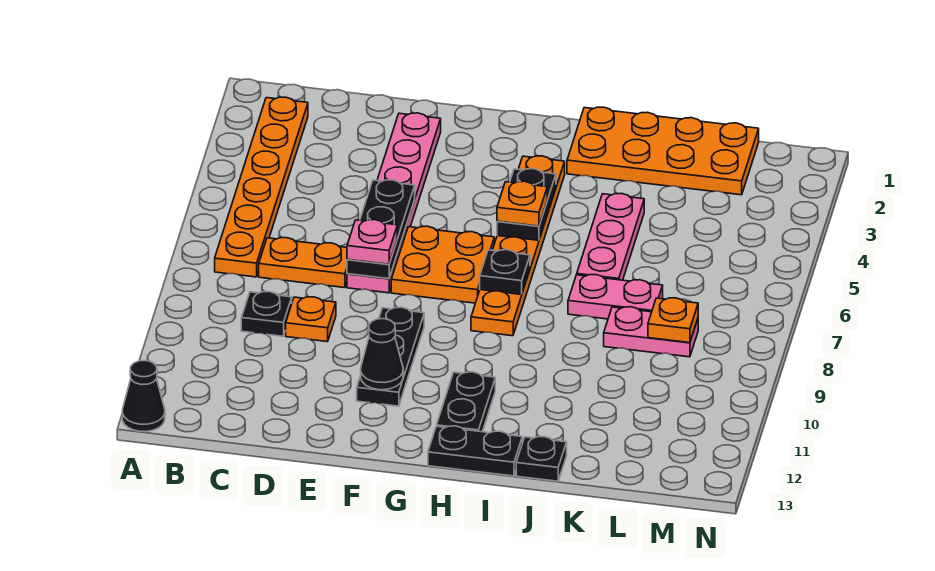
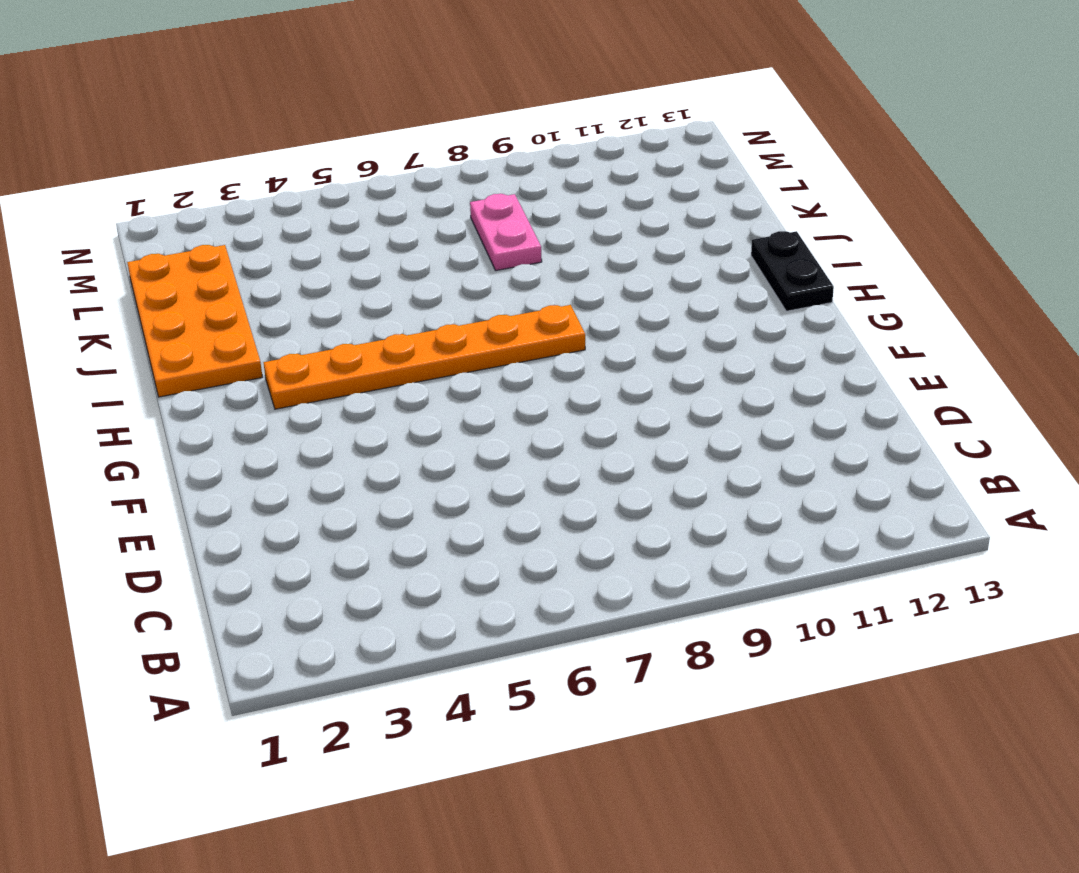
none -> black 1x1 cone [122,361,165,432]
none -> orange 1x6 plate [215,97,308,277]
none -> orange 1x2 plate [259,238,347,288]

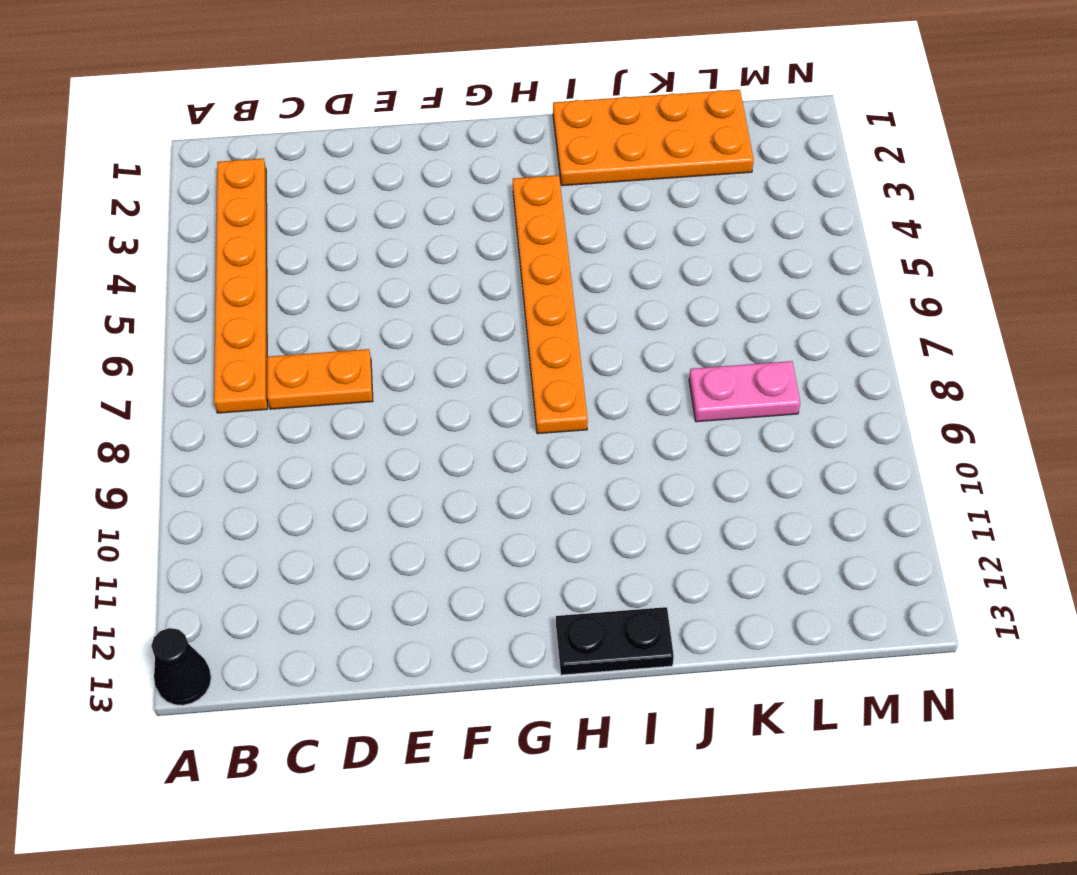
none -> black 1x1 plate [241,292,292,336]
none -> orange 1x1 plate [286,297,336,342]
none -> pink 1x6 plate [347,113,441,293]

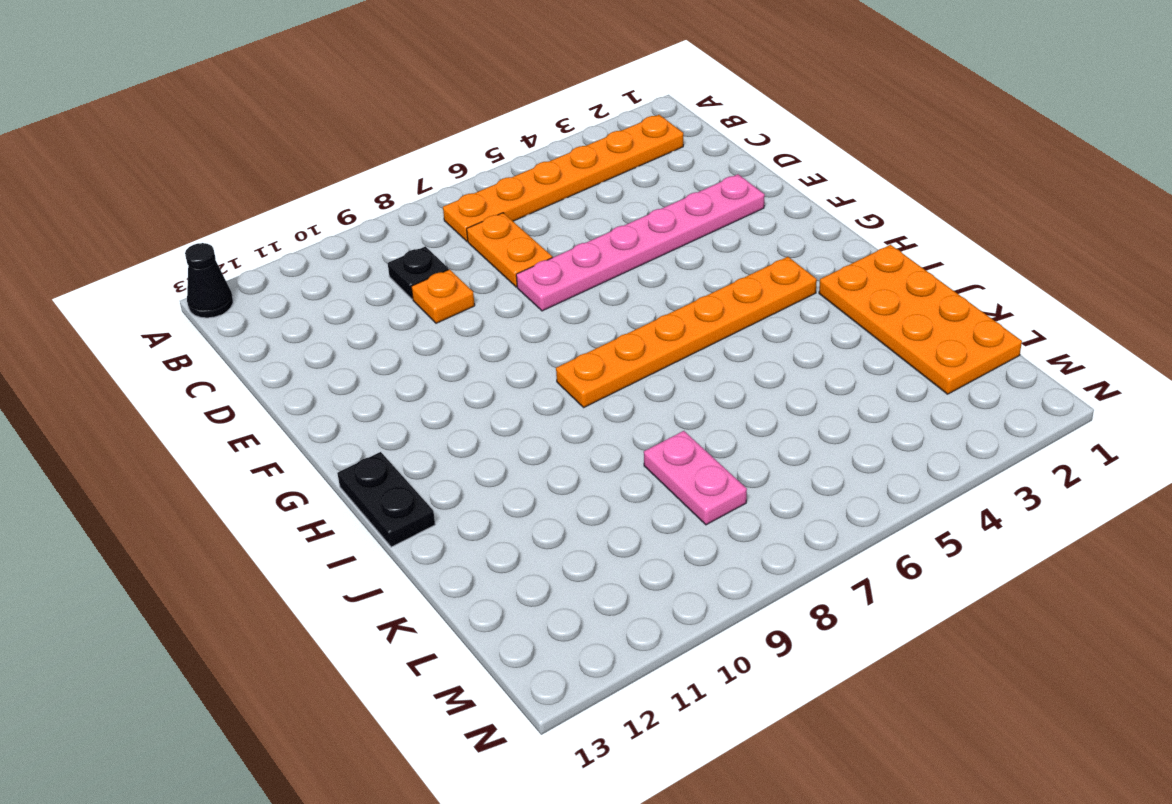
none -> orange 2x2 plate [391,226,494,303]
none -> black 1x3 plate [357,307,424,406]
none -> black 1x2 plate [437,372,495,432]

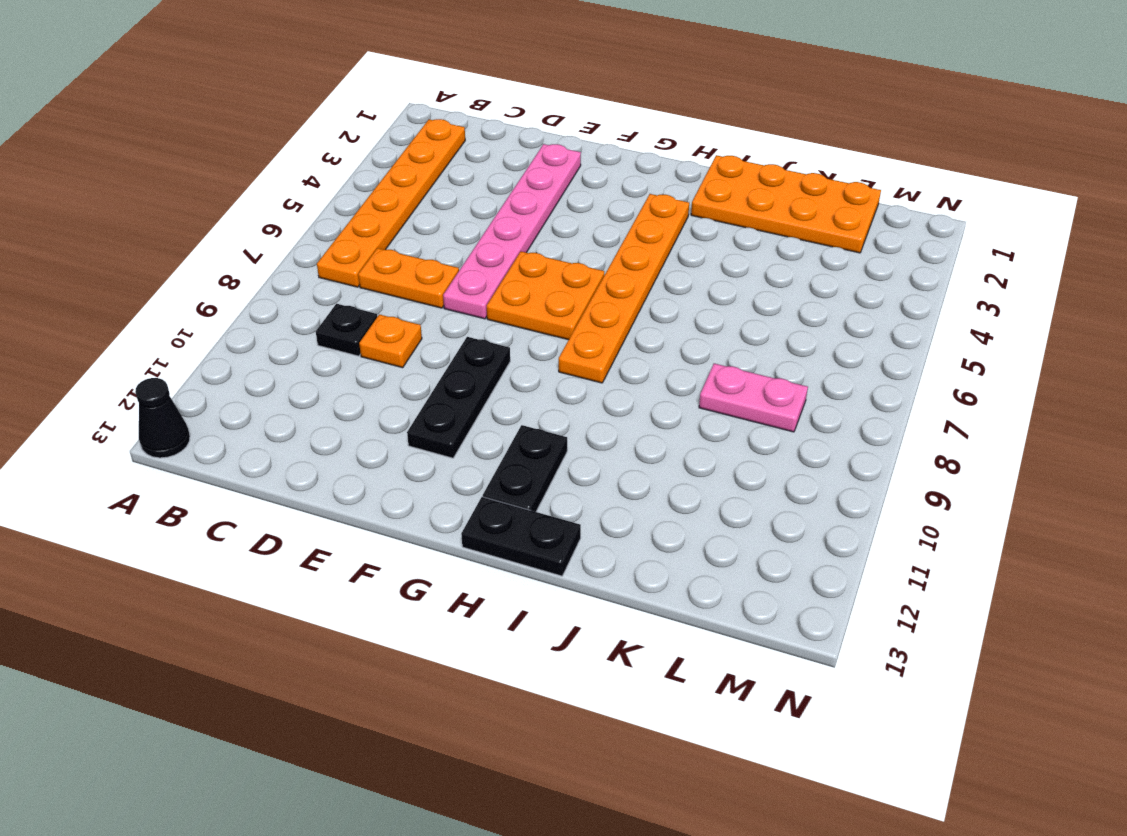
none -> pink 1x3 plate [577,193,644,280]
none -> pink 1x2 plate [568,275,663,319]
none -> black 1x1 plate [516,437,567,481]

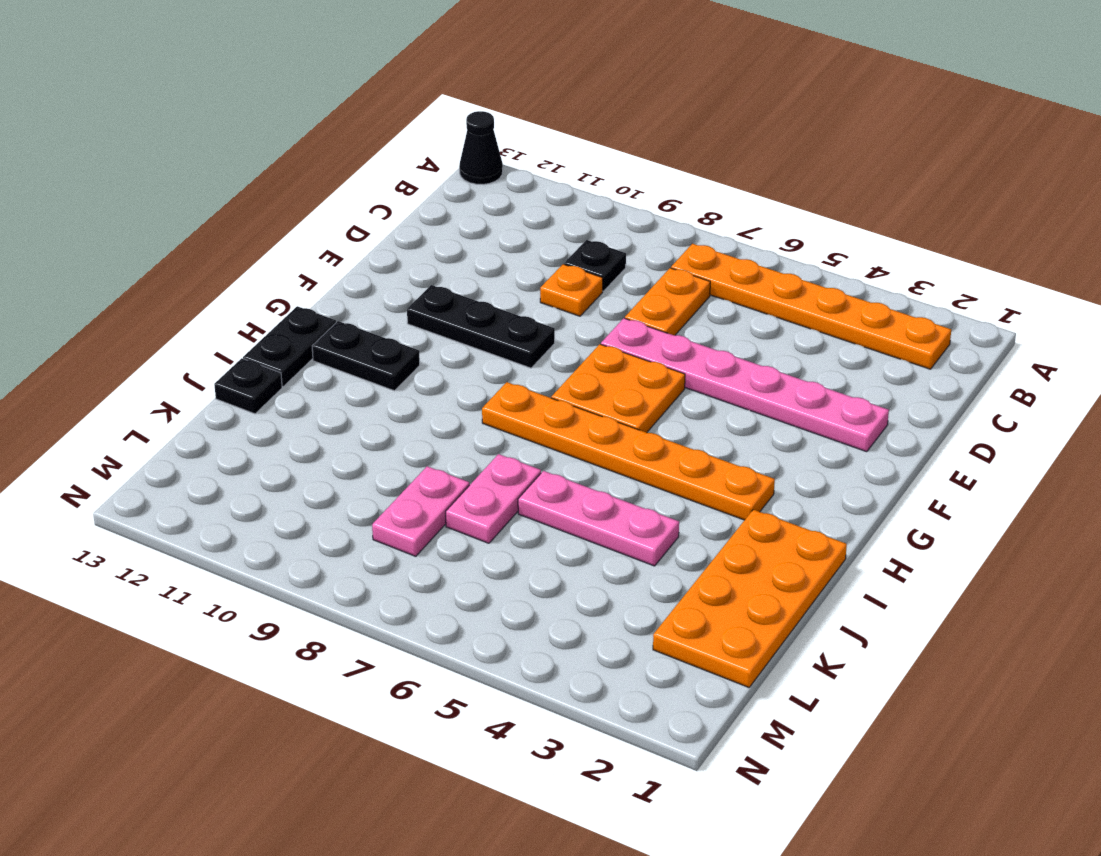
none -> black 1x3 plate [347,180,415,279]
none -> black 1x1 cone [361,319,403,390]
none -> black 1x2 plate [497,169,556,240]

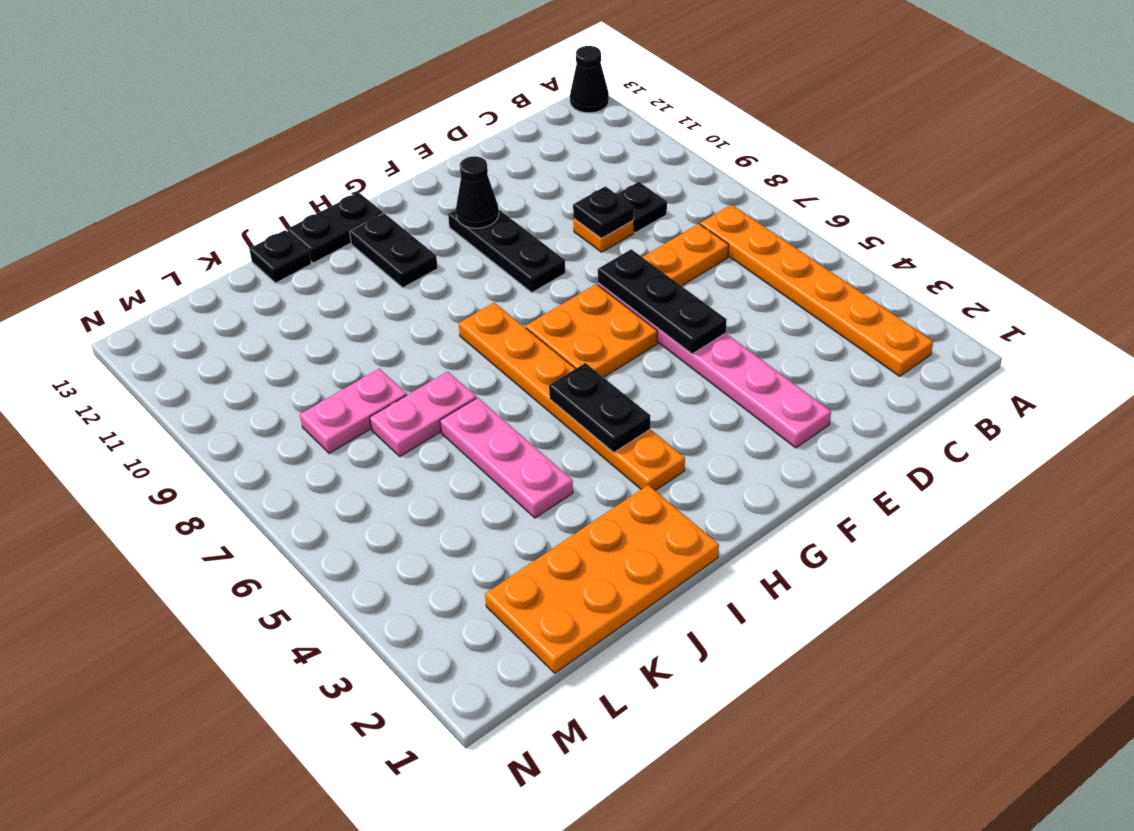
black 1x1 plate [573,186,634,238] -> black 1x1 plate moved to [480,250,530,294]
none -> orange 1x1 plate [648,298,698,343]
none -> pink 1x1 plate [347,220,397,264]
none -> orange 1x1 plate [497,181,547,226]

